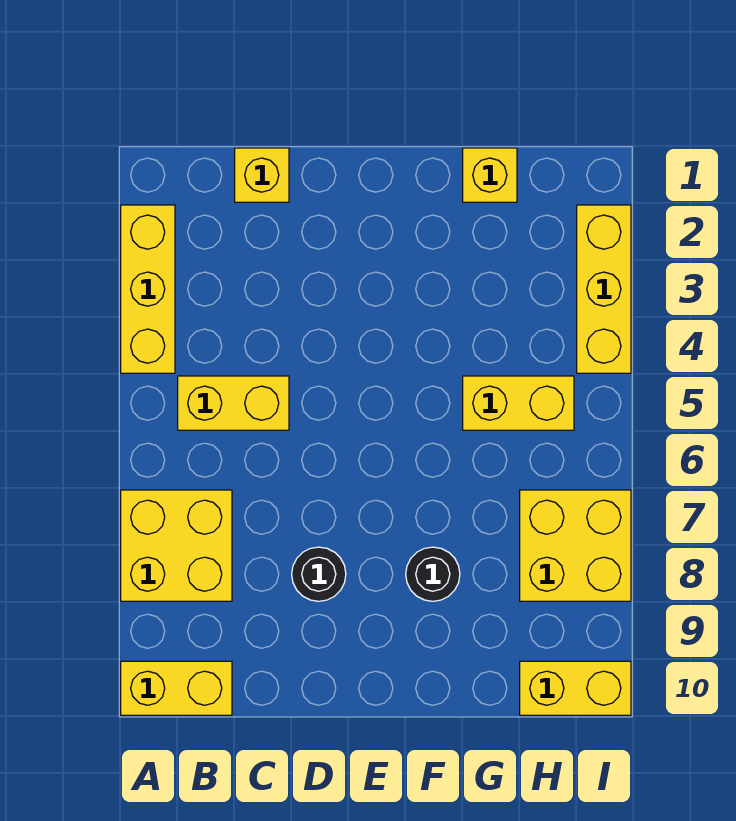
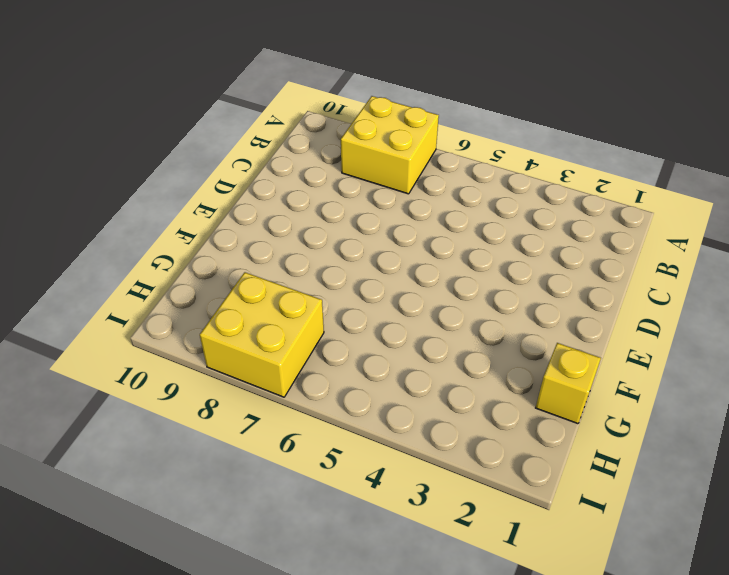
none -> yellow 1x3 brick [121,205,175,373]
none -> yellow 1x2 brick [121,661,232,715]
none -> yellow 1x2 brick [178,376,289,430]

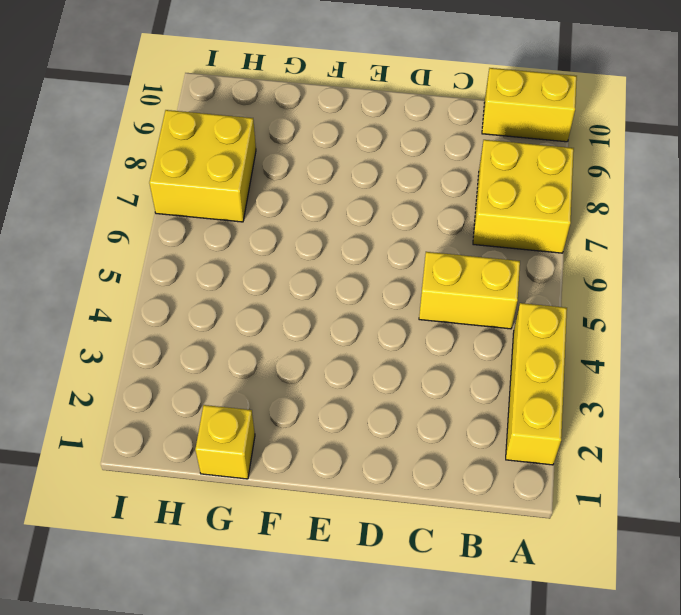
none -> yellow 1x1 brick [235,148,289,202]
none -> black 1x1 round brick [292,547,346,601]
none -> black 1x1 round brick [406,547,460,601]

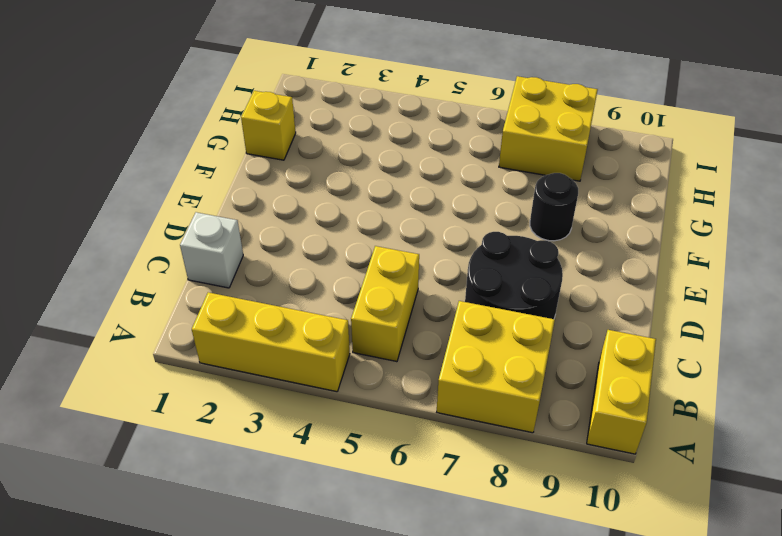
white 1x1 brick [180,212,243,288] -> yellow 1x1 brick [235,148,289,202]
black 2x2 round brick [465,232,563,319] -> black 1x1 round brick [292,547,346,601]
none -> yellow 1x2 brick [463,376,574,430]
none -> yellow 1x2 brick [520,661,631,715]
none -> yellow 1x3 brick [577,205,631,373]

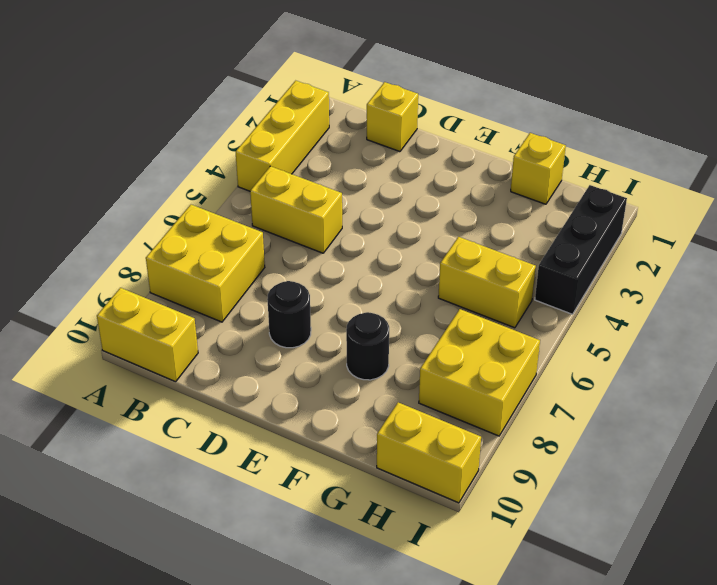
black 1x3 brick [535,185,627,314] -> yellow 1x3 brick [577,205,631,373]

